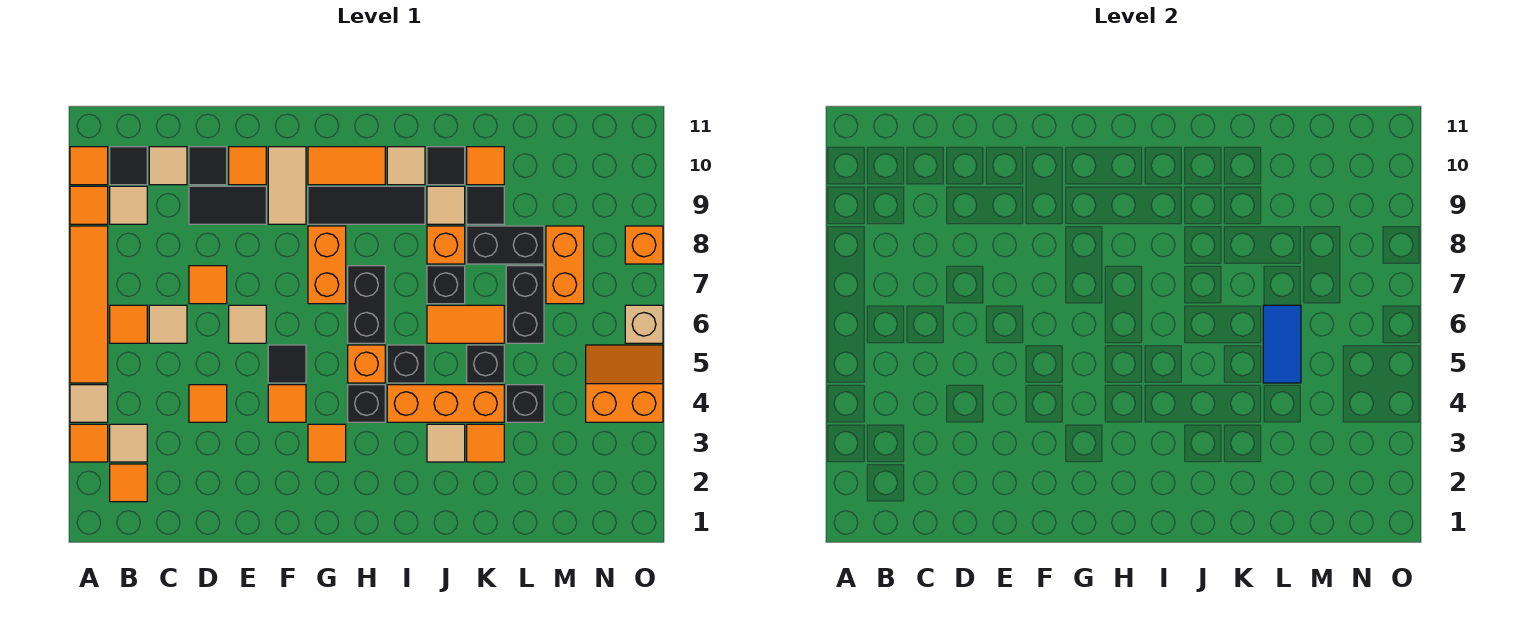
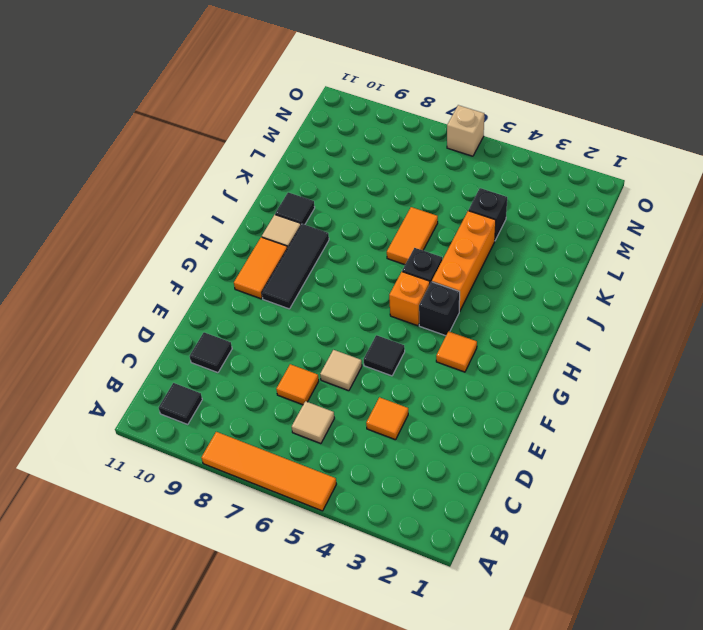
none -> orange 1x1 tile [70,424,108,462]
none -> tan 1x1 tile [70,385,108,422]
none -> orange 1x1 tile [70,186,108,224]
none -> orange 1x1 tile [70,147,108,185]

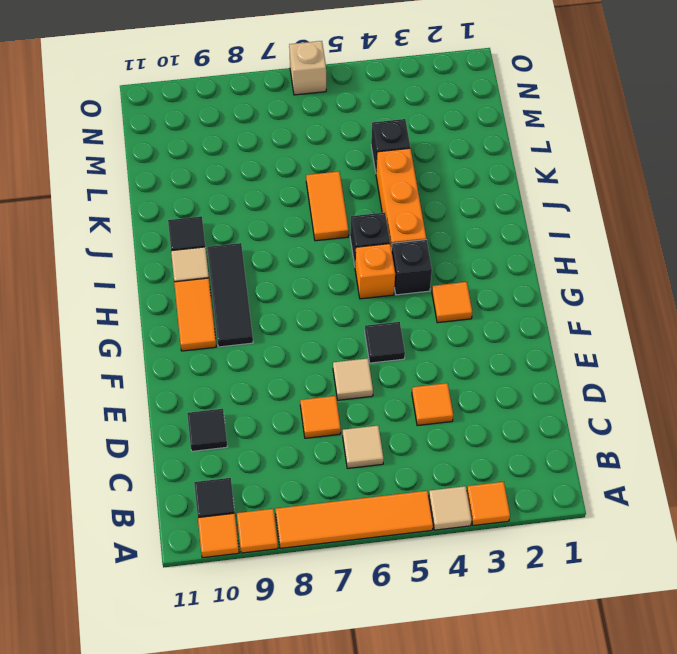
none -> orange 1x1 tile [110,464,147,502]
none -> tan 1x1 tile [110,424,147,462]
none -> orange 1x1 tile [110,305,147,343]
none -> tan 1x1 tile [110,186,147,224]

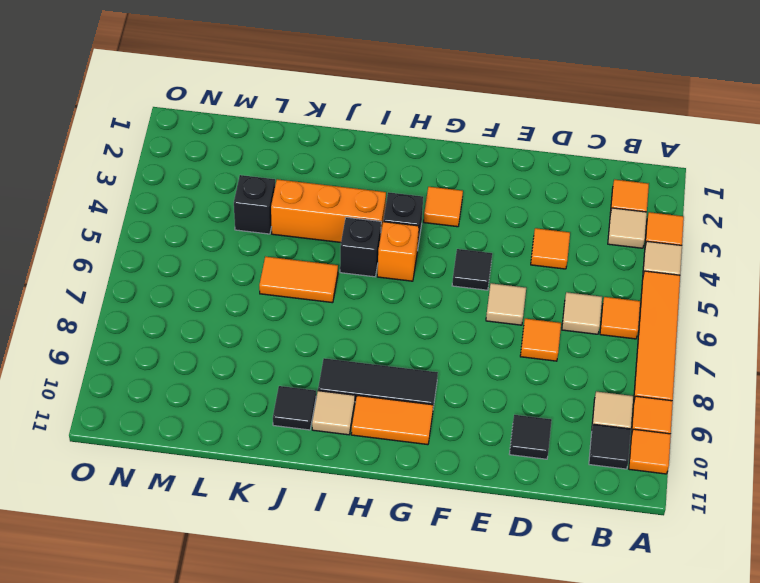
none -> tan 1x1 tile [149,147,187,185]
none -> black 1x2 tile [189,186,266,224]
none -> orange 1x1 tile [229,147,266,185]
none -> orange 1x1 tile [268,385,306,422]

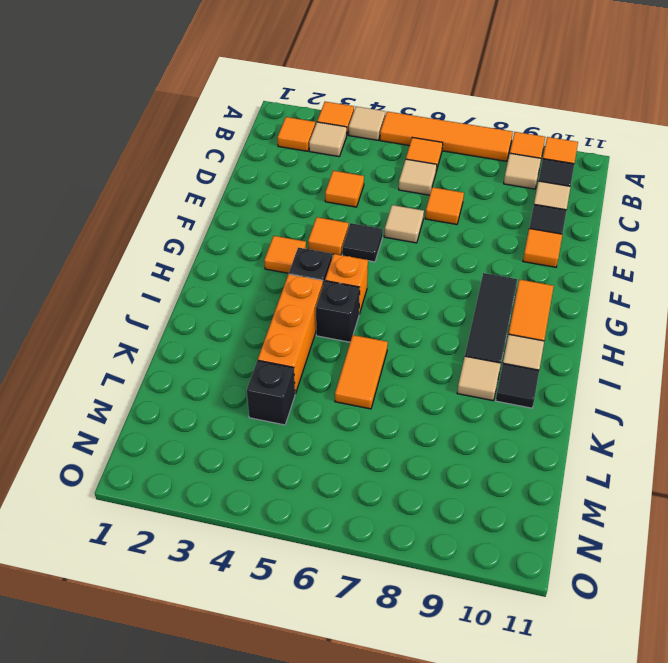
none -> black 1x2 tile [189,186,266,224]
none -> tan 1x2 tile [268,147,306,224]
none -> orange 1x2 brick [308,226,346,304]
none -> black 1x2 brick [348,266,385,343]

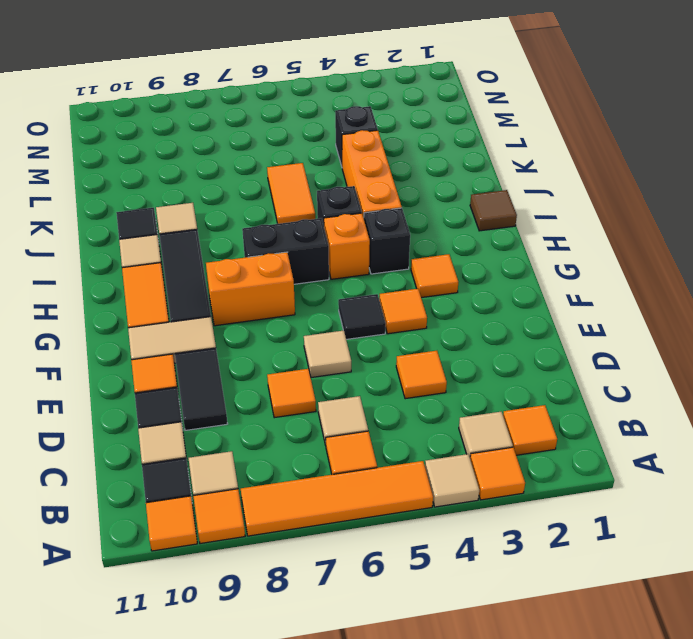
brown 1x1 tile [470,190,517,231] -> none
none -> tan 1x1 tile [427,424,465,462]
none -> black 1x1 brick [427,266,465,304]
none -> orange 1x1 brick [427,226,465,264]
none -> orange 1x1 tile [467,424,504,462]

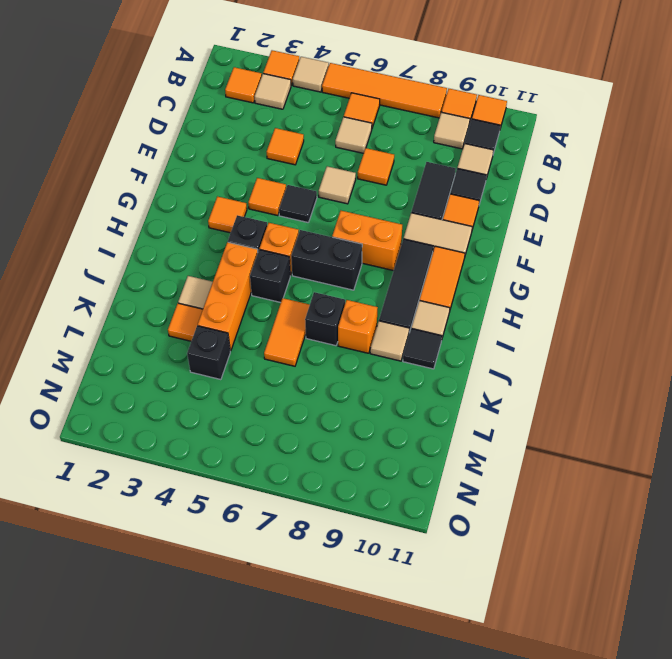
none -> black 1x1 brick [467,345,504,383]
none -> black 1x2 brick [467,226,544,264]
none -> black 1x1 tile [467,186,504,224]
none -> orange 1x1 tile [467,147,504,185]

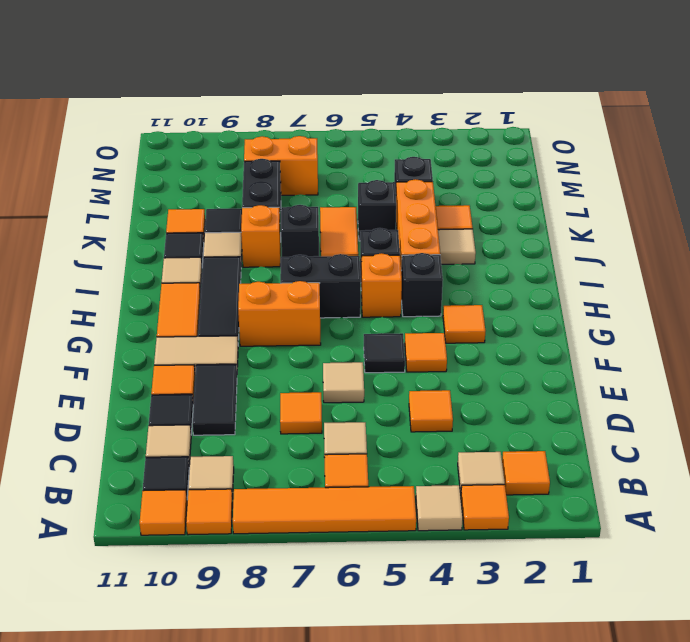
none -> black 1x2 brick [506,266,544,343]
none -> orange 2x2 slope [586,345,663,422]
none -> tan 1x1 brick [625,305,663,343]
none -> orange 1x1 brick [625,226,663,264]

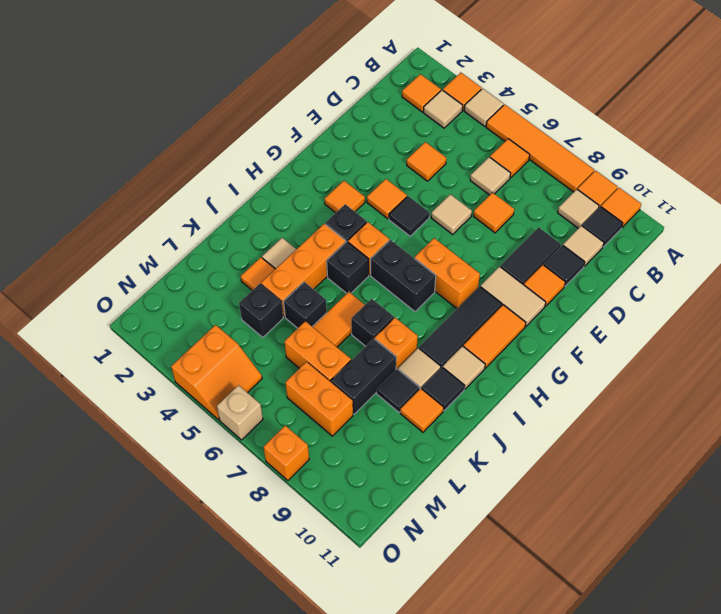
orange 1x2 brick [284,321,351,382] -> black 1x2 brick [506,266,544,343]
none -> blue 1x2 tile [1263,305,1301,383]

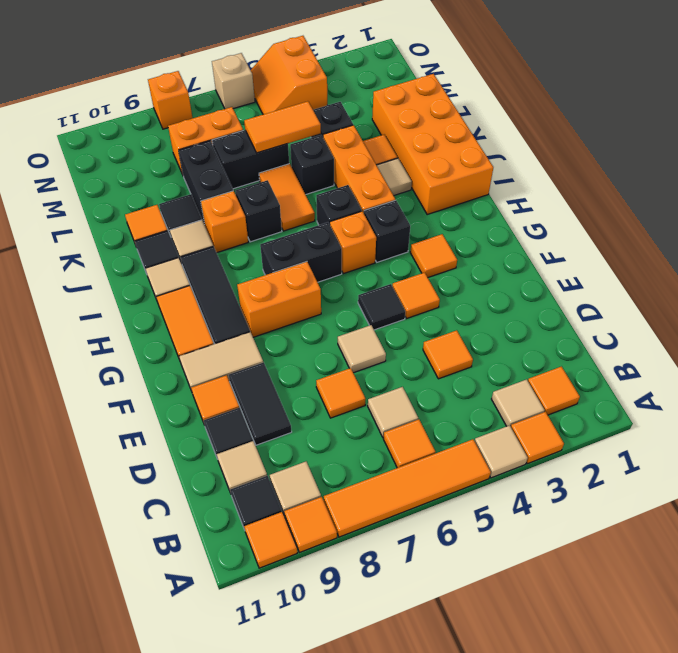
orange 2x4 brick [372,74,493,215] -> none
orange 1x2 tile [244,101,321,153] -> blue 1x2 tile [1263,305,1301,383]

